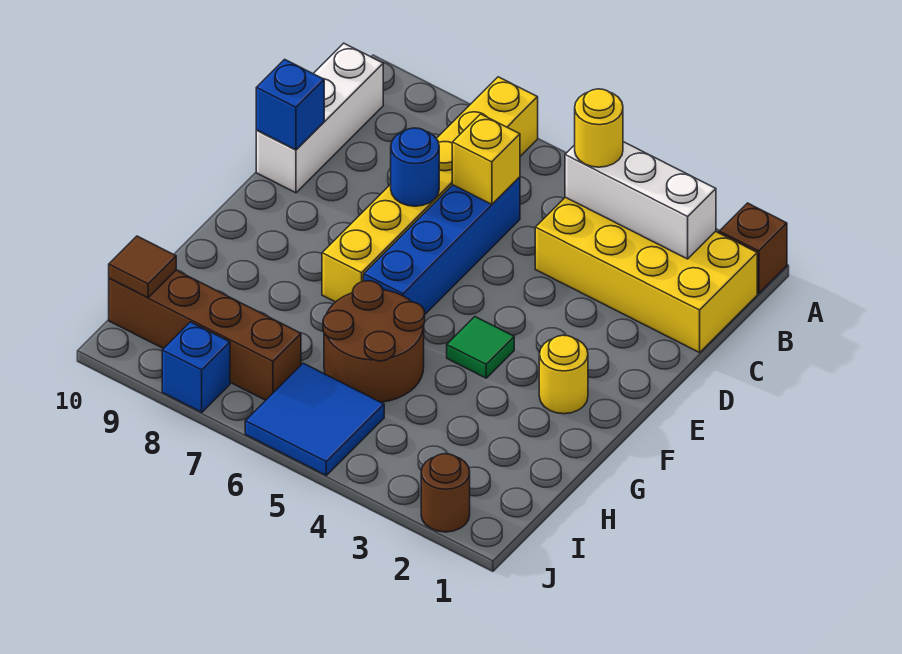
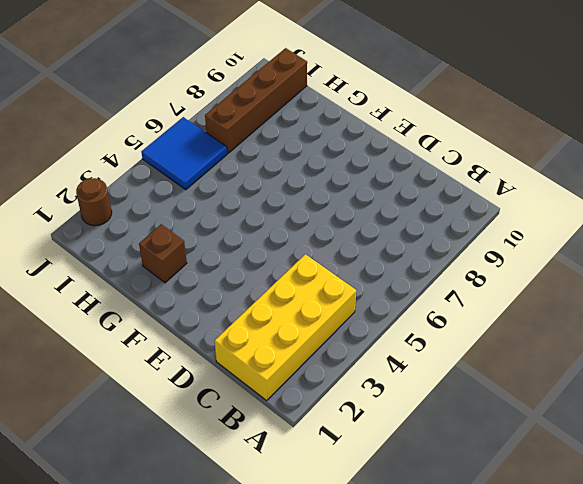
brown 1x1 brick [139,224,187,283] -> brown 1x1 brick moved to [719,203,787,294]
none -> yellow 1x6 brick [322,77,538,302]
none -> white 1x3 brick [256,43,383,193]
none -> blue 1x4 brick [364,177,520,314]

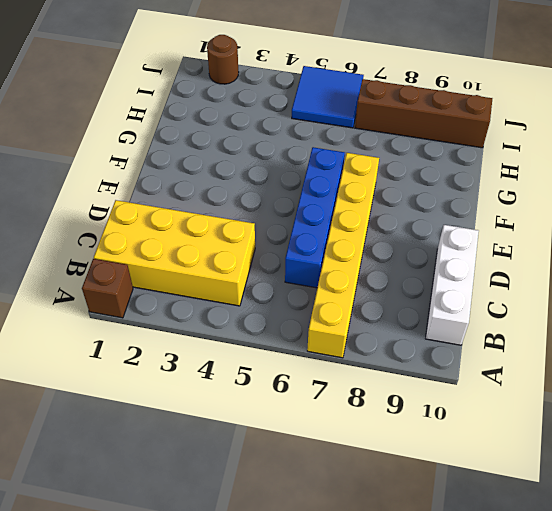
none -> yellow 1x1 round brick [539,335,588,414]
none -> green 1x1 tile [447,317,514,378]
none -> brown 2x2 round brick [323,281,425,402]

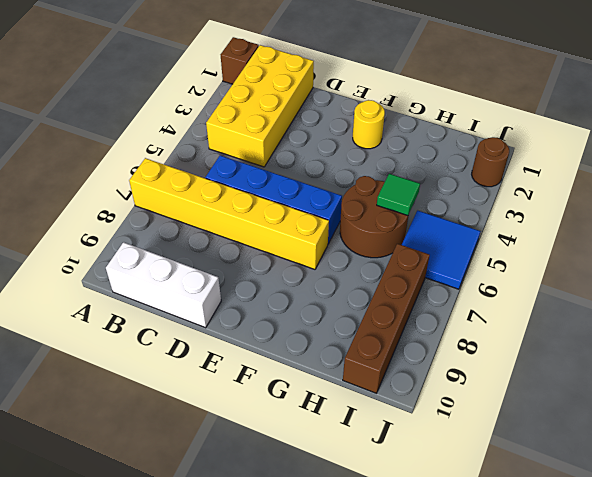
green 1x1 tile [377,174,420,216] -> green 1x1 tile moved to [447,317,514,378]
none -> blue 1x1 brick [162,322,230,412]
none -> white 1x3 brick [565,142,716,259]
none -> yellow 1x1 brick [452,114,520,204]

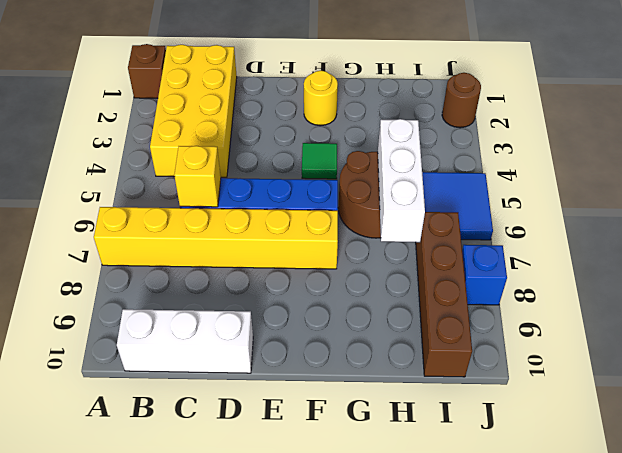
white 1x3 brick [378,119,425,242] -> white 1x3 brick moved to [565,142,716,259]
none -> blue 1x1 round brick [391,128,439,206]
none -> blue 1x1 brick [256,59,324,150]
none -> brown 1x1 tile [109,236,176,298]

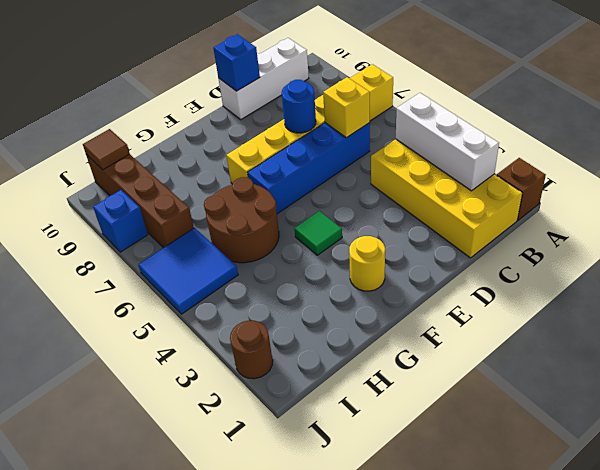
none -> yellow 1x1 round brick [575,89,623,167]

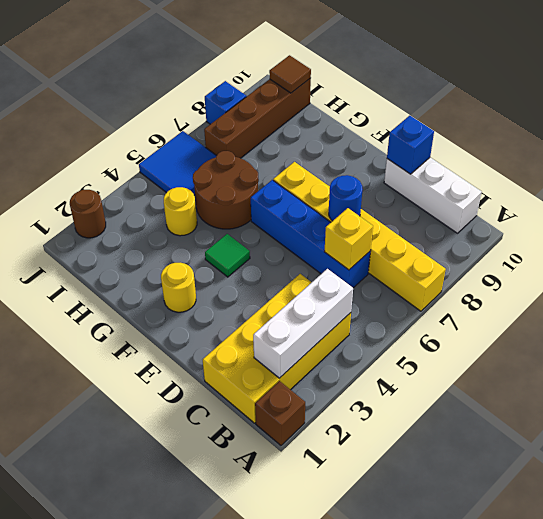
yellow 1x1 round brick [164,187,197,236] -> yellow 1x1 round brick moved to [575,89,623,167]

